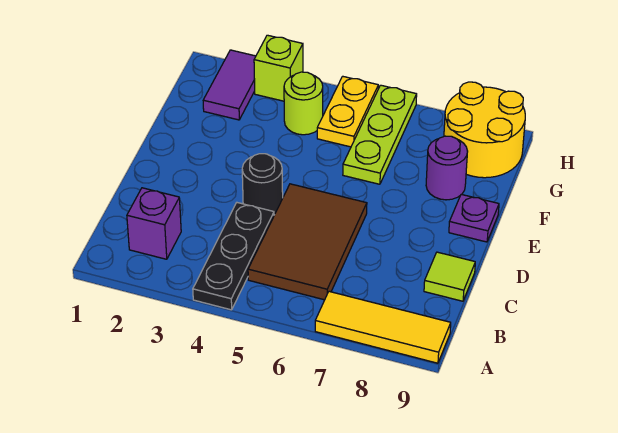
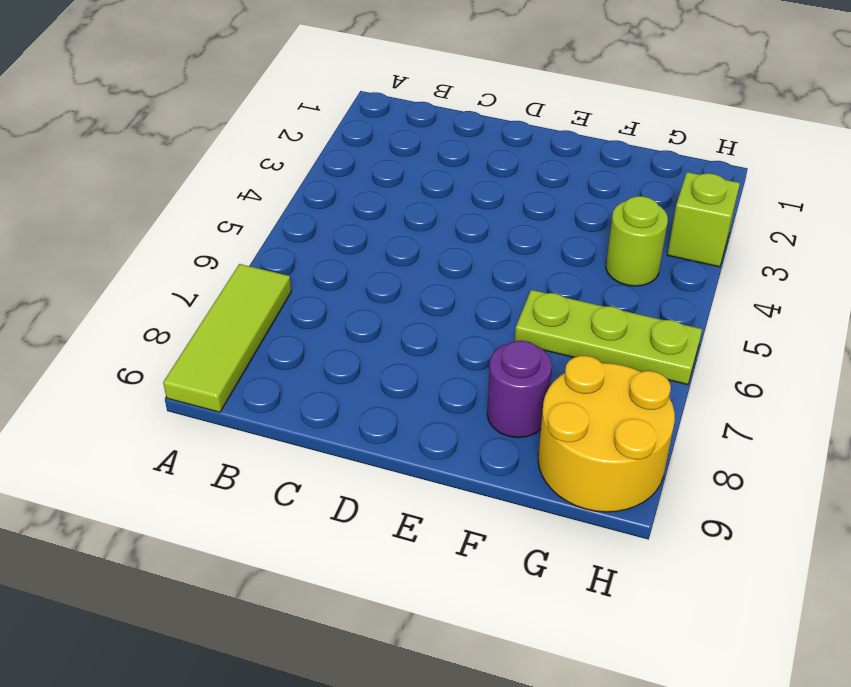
lime 1x3 tile [163,264,291,412] -> yellow 1x3 tile [315,291,451,363]
none -> black 1x3 plate [193,203,274,310]
none -> purple 1x1 brick [127,188,181,259]
none -> brown 2x3 tile [248,184,367,300]

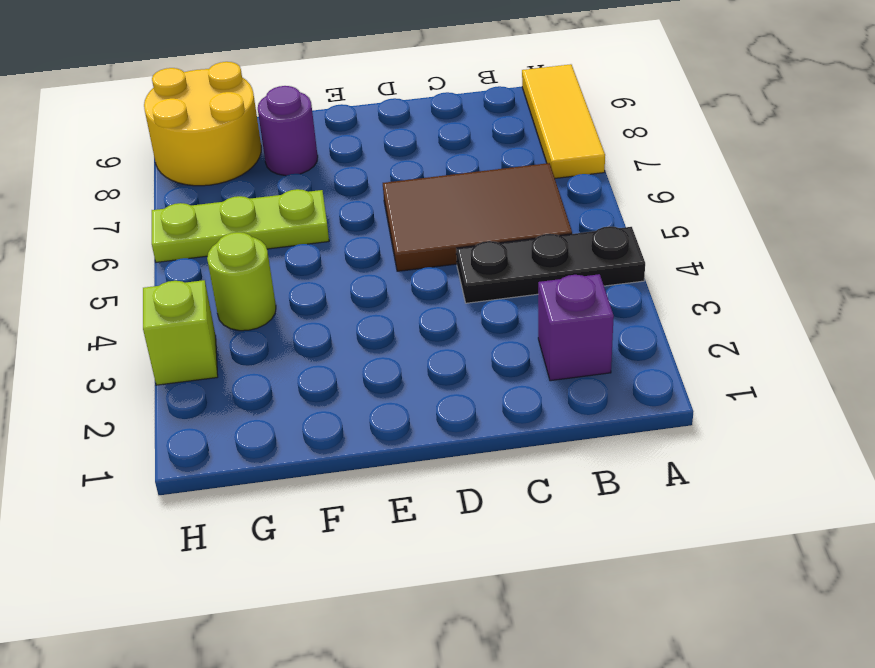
none -> lime 1x1 tile [424,252,475,301]
none -> black 1x1 round brick [242,154,283,215]
none -> purple 1x1 plate [449,194,499,242]

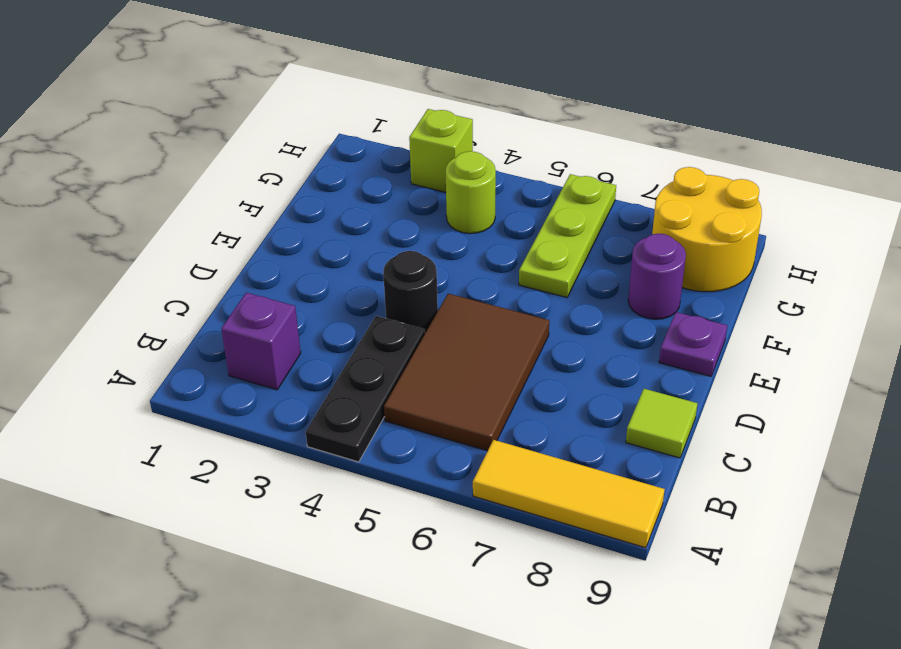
none -> purple 1x2 tile [203,50,256,120]
none -> yellow 1x2 plate [317,76,378,147]

